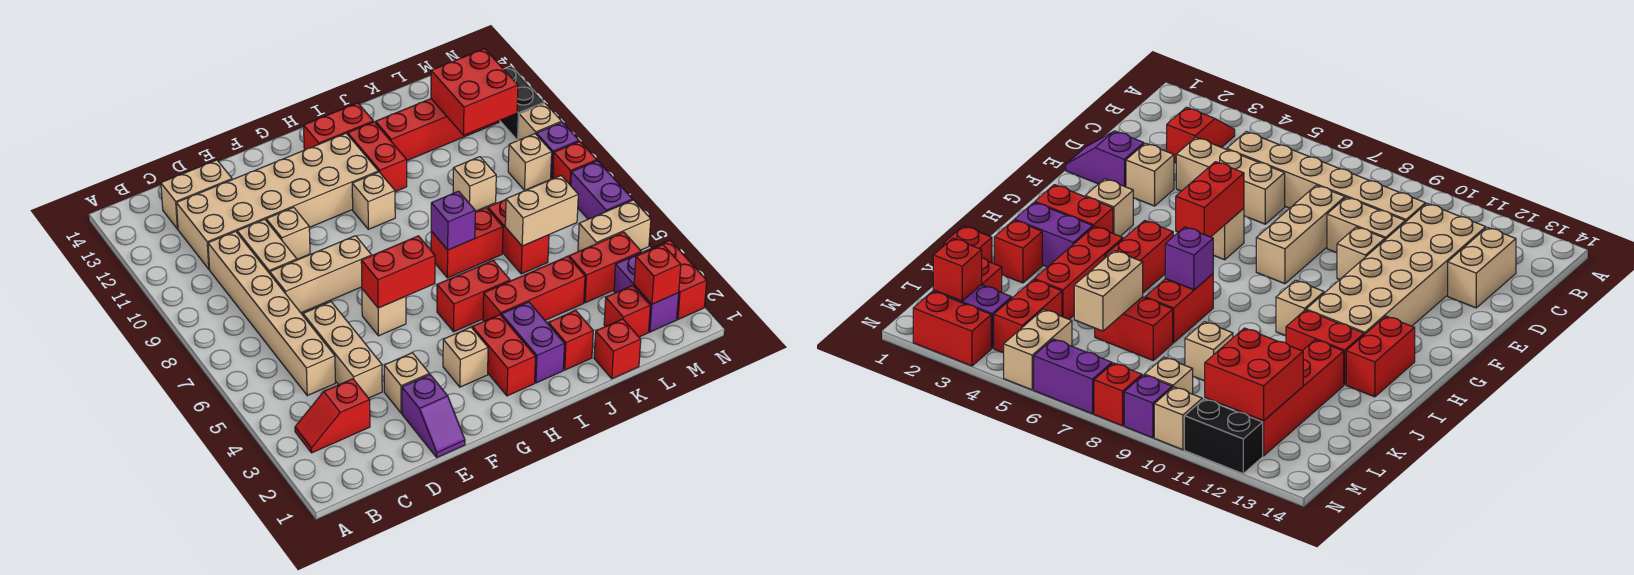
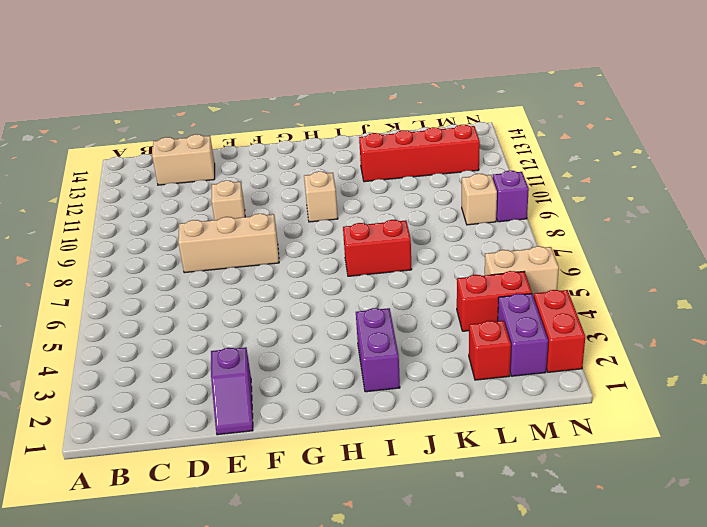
none -> red 1x2 slope [295,379,370,453]
none -> tan 1x6 brick [208,231,335,396]
none -> tan 2x6 brick [176,133,378,269]
none -> tan 1x3 brick [303,302,382,398]

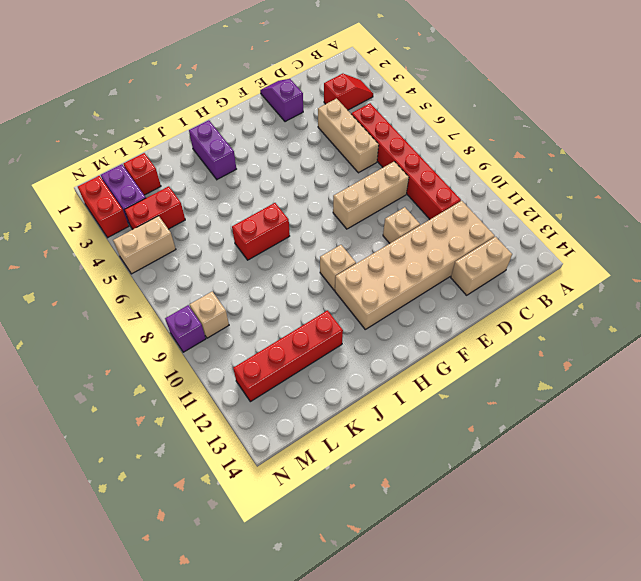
red 1x6 brick [351,103,461,219] -> tan 1x6 brick [208,231,335,396]
none -> tan 1x2 brick [237,219,297,274]
none -> tan 1x1 brick [384,353,429,413]
none -> tan 1x1 brick [362,289,406,336]
none -> tan 1x1 brick [443,327,488,387]

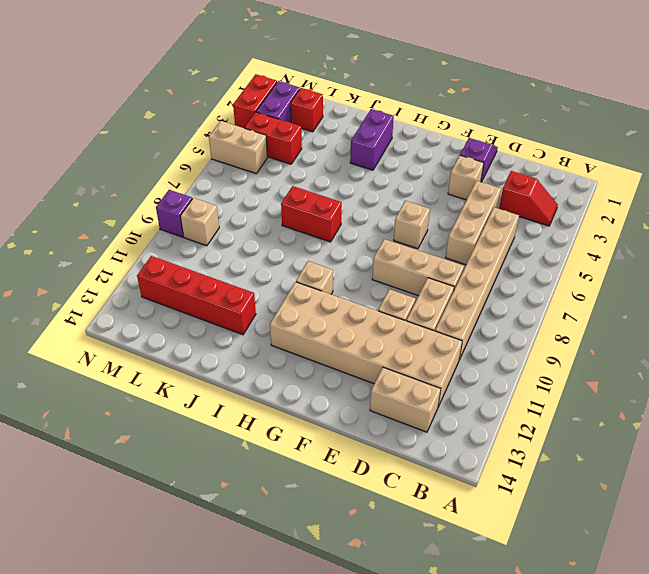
none -> tan 1x1 brick [443,327,488,387]
none -> red 1x2 brick [472,315,536,396]
none -> red 1x2 brick [437,260,510,332]
none -> red 1x2 brick [304,103,373,150]

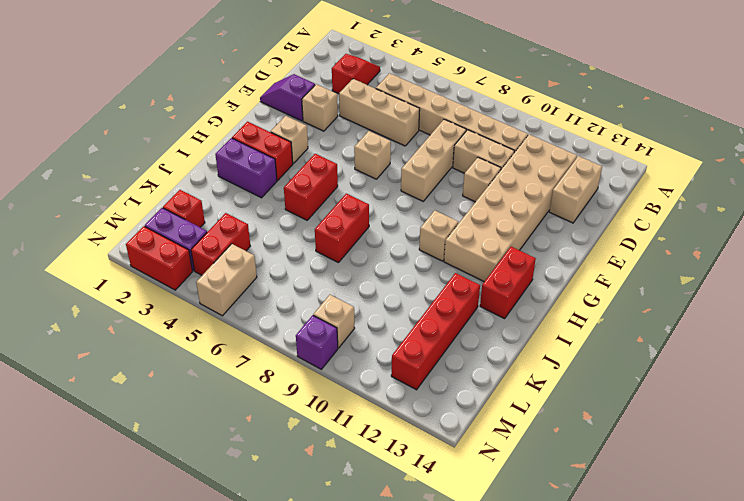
none -> red 1x3 brick [483,256,585,321]
none -> red 1x2 brick [348,122,407,192]
none -> red 1x1 brick [548,310,593,370]
none -> red 1x1 brick [594,319,641,379]

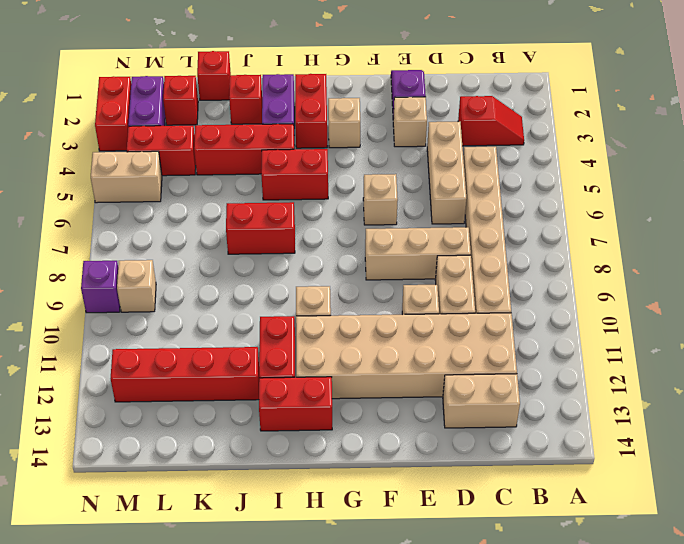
none -> red 1x2 brick [488,200,549,274]
none -> tan 1x1 brick [453,157,496,211]
none -> purple 1x2 brick [571,161,633,219]
none -> red 1x1 brick [553,141,597,186]

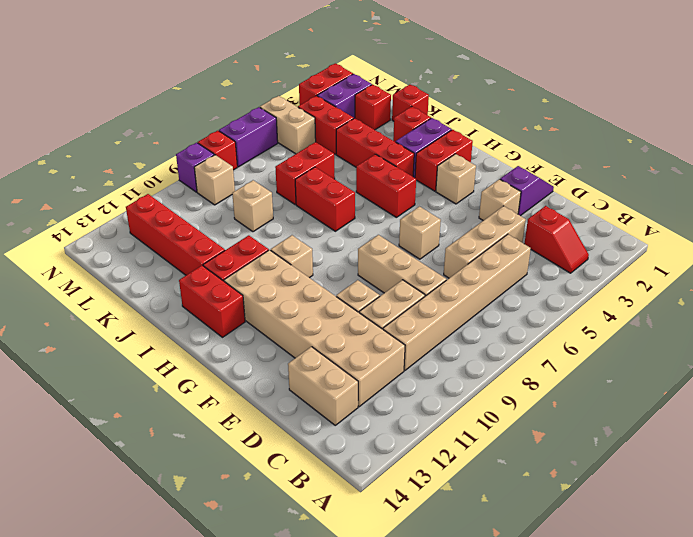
none -> tan 1x1 brick [518,103,562,140]
none -> black 1x2 brick [500,66,544,140]
none -> red 1x2 brick [361,236,435,308]
none -> purple 1x1 brick [431,191,475,250]

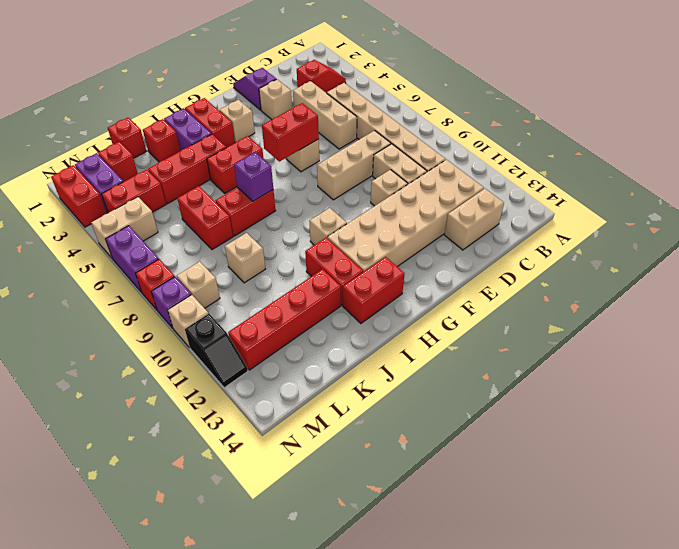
black 1x2 slope [185,314,248,388] -> black 1x2 brick [500,66,544,140]
none -> tan 1x2 brick [505,176,578,246]
none -> red 2x2 brick [431,49,518,135]
none -> red 1x1 brick [634,245,681,304]

